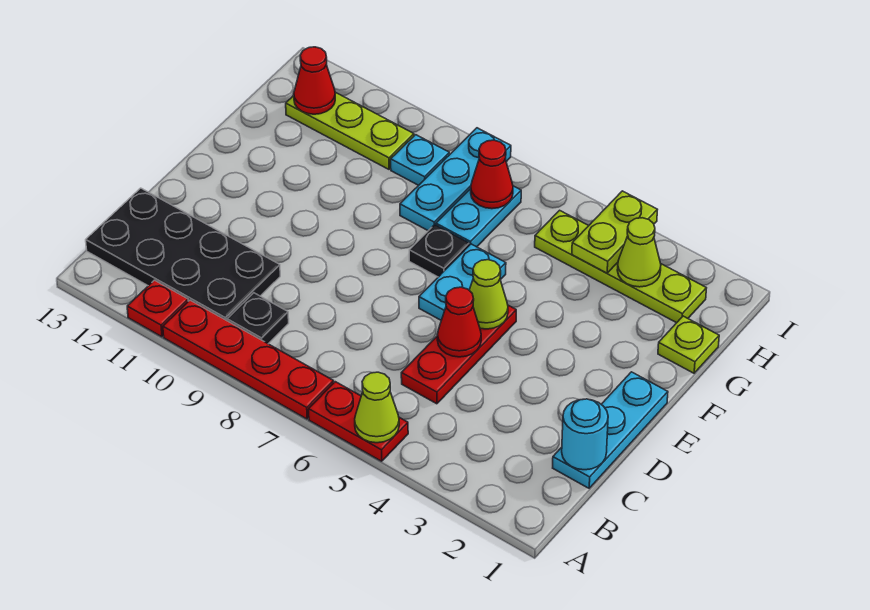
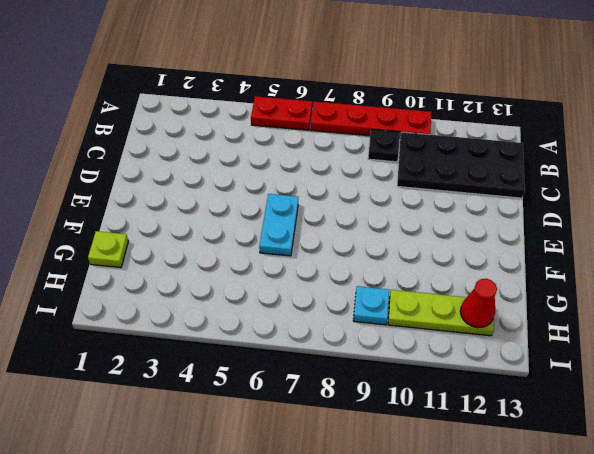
none -> red 1x1 plate [127,280,188,337]
none -> cyan 1x3 plate [553,372,668,488]
none -> red 1x3 plate [401,305,516,404]

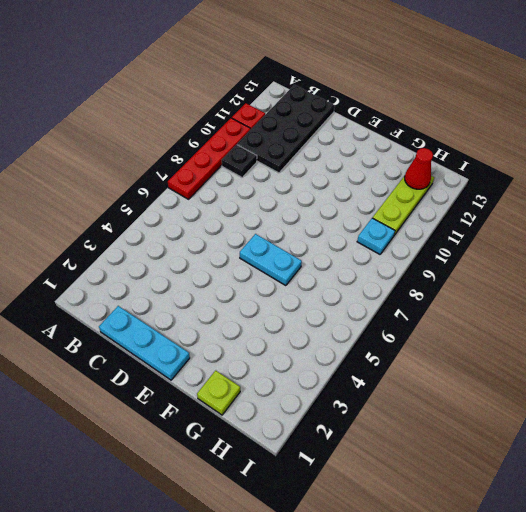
none -> red 1x2 plate [309,382,408,461]
none -> red 1x3 plate [401,305,516,404]
none -> black 1x1 plate [409,225,469,277]

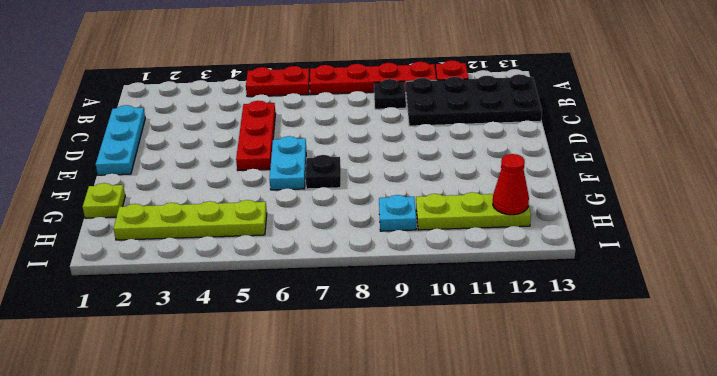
none -> cyan 1x2 plate [436,186,521,247]
none -> cyan 1x3 plate [400,128,511,231]
none -> lime 1x1 cone [355,372,399,443]

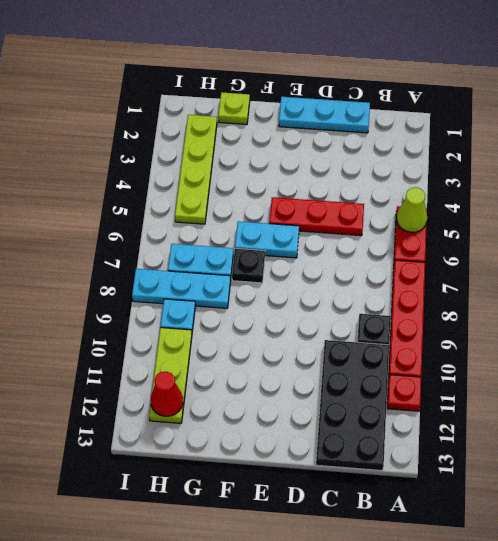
none -> cyan 1x1 round brick [562,399,608,470]
none -> red 1x1 cone [437,287,481,357]
none -> lime 1x1 cone [469,260,508,329]

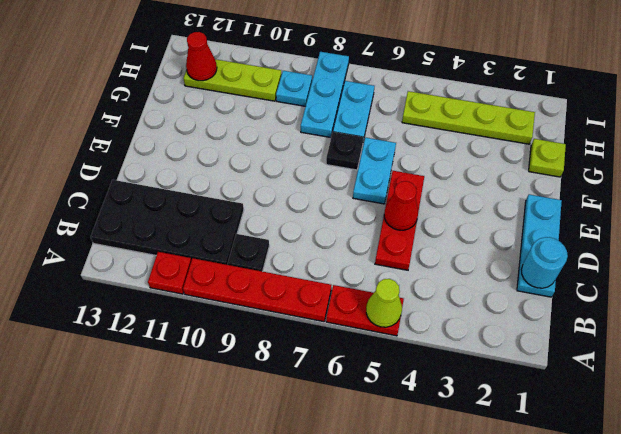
none -> lime 1x1 cone [469,260,508,329]
none -> lime 1x1 cone [617,218,661,287]
none -> lime 1x2 plate [572,191,657,273]

